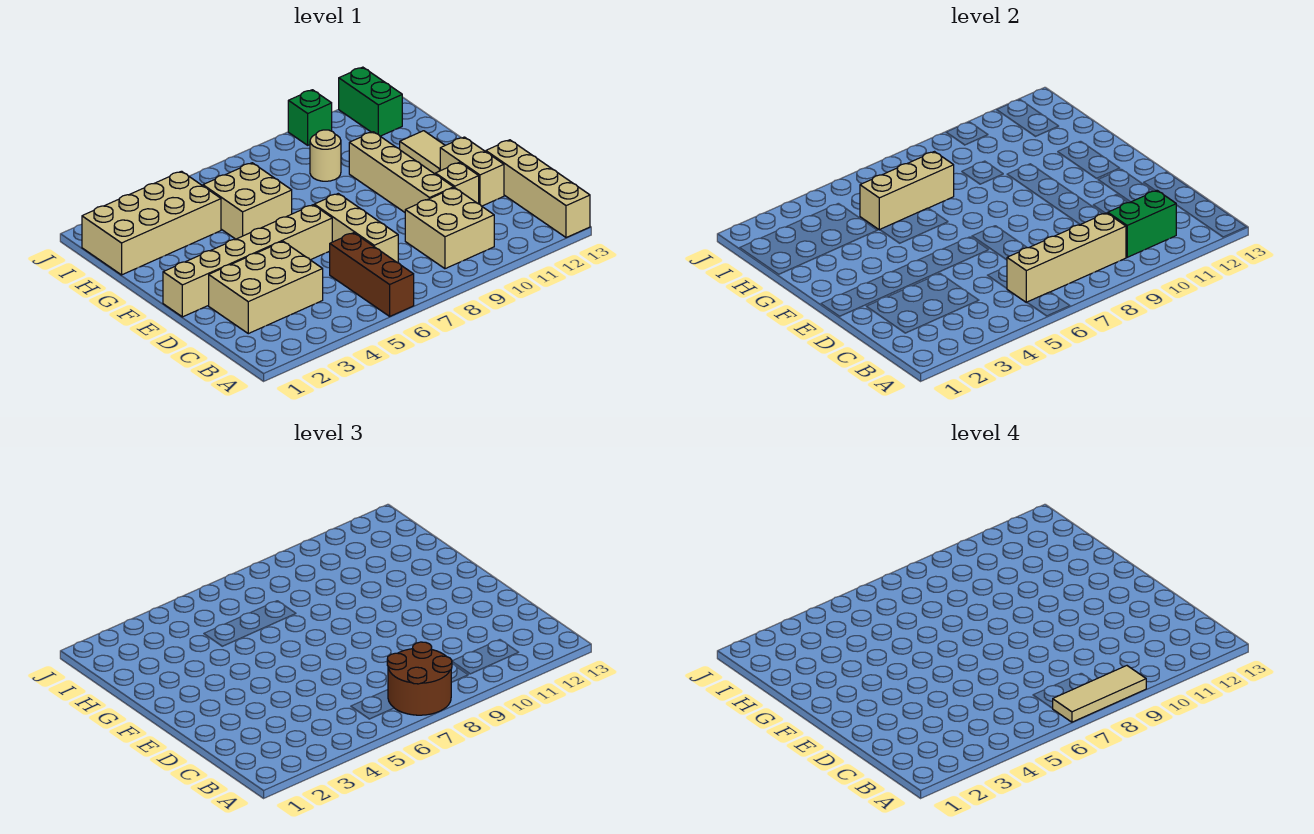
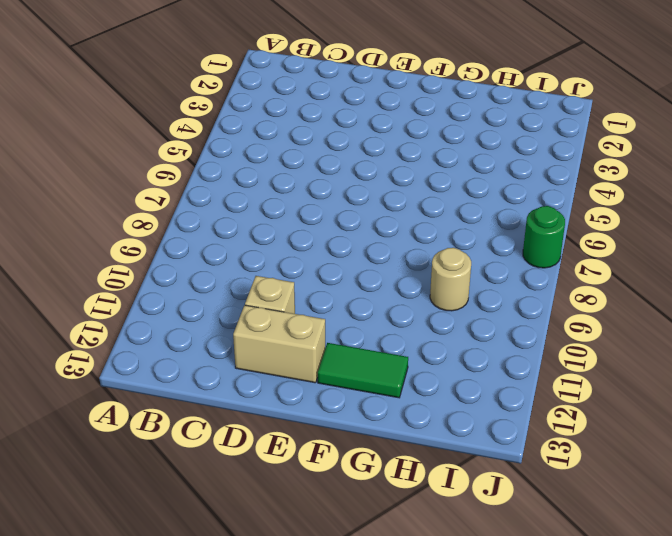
green 1x2 tile [318,343,408,398] -> tan 1x2 tile [400,131,445,174]
green 1x1 round brick [523,206,565,268] -> none
none -> brown 1x3 brick [330,233,414,316]
none -> tan 1x4 brick [486,140,590,238]
none -> tan 2x2 brick [405,188,494,269]

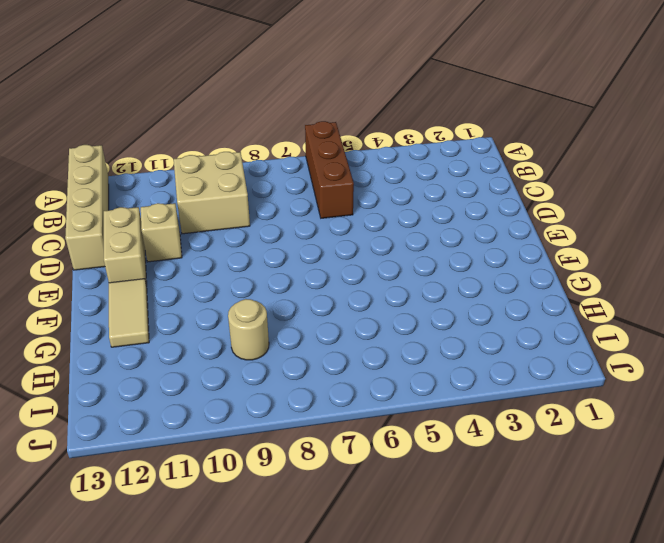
none -> tan 2x3 brick [209,241,323,334]
none -> tan 1x3 brick [314,194,398,263]
none -> tan 1x4 brick [349,132,454,212]

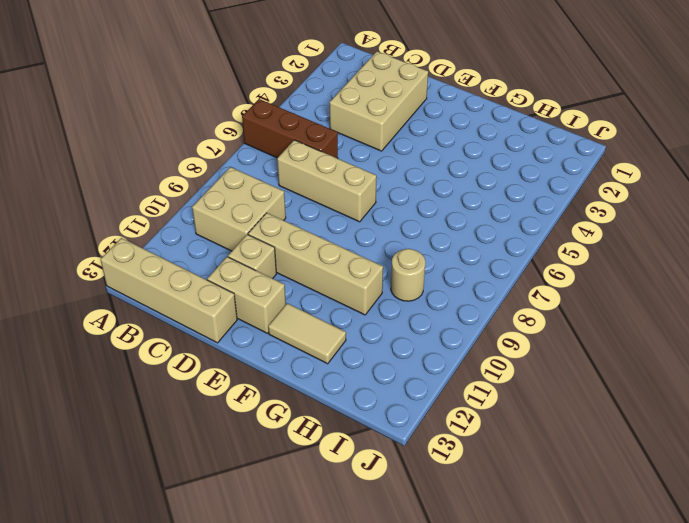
none -> tan 1x6 brick [163,205,332,317]
none -> tan 2x2 brick [203,163,292,239]
none -> tan 2x4 brick [82,171,221,275]

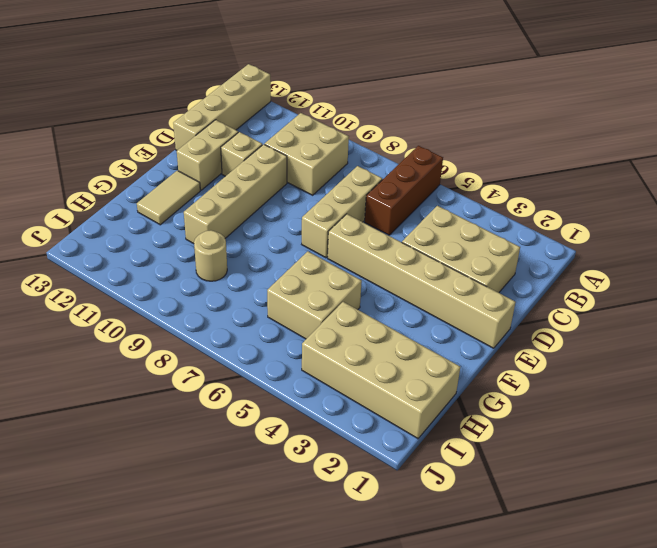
none -> green 1x2 brick [339,67,402,136]
none -> green 1x1 brick [288,90,332,145]
none -> tan 1x4 brick [1007,213,1126,303]

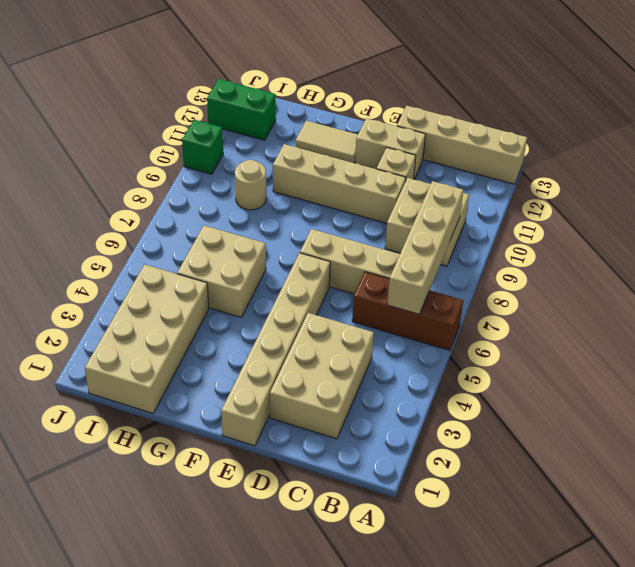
none -> green 1x2 brick [1108,191,1176,257]
none -> tan 1x3 brick [860,152,954,230]
none -> brown 2x2 round brick [387,642,452,715]

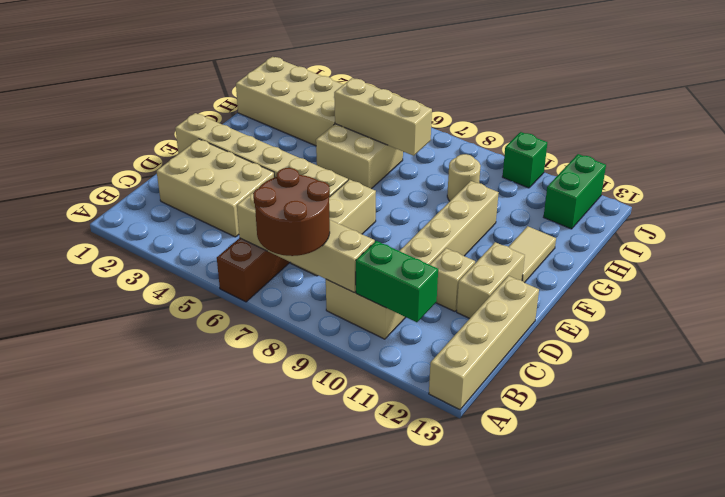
none -> tan 1x3 tile [1052,666,1146,722]

